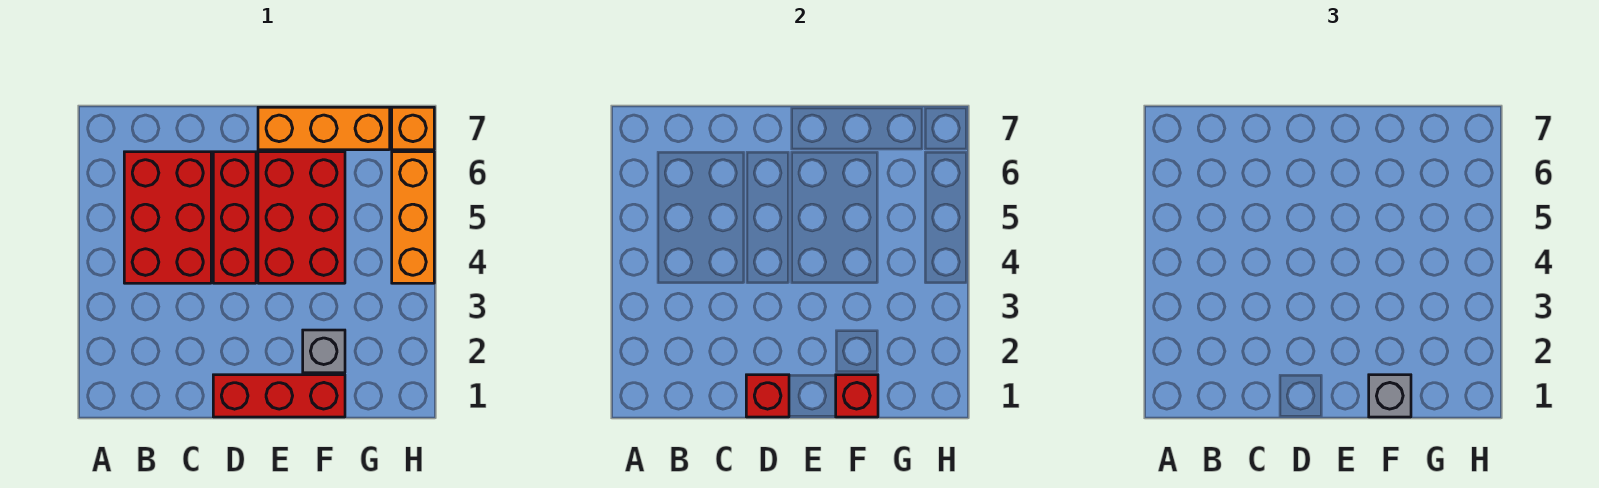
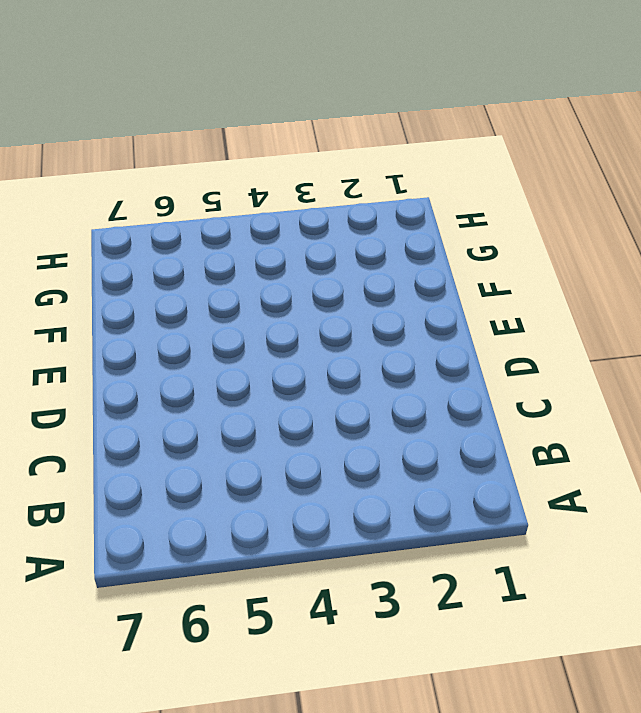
none -> red 2x3 brick [124,152,211,283]
none -> red 1x3 brick [213,375,345,417]

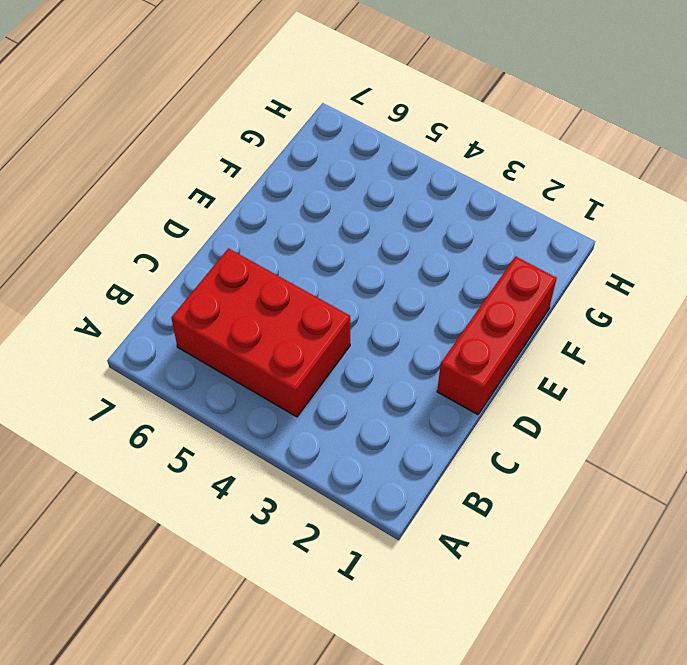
none -> red 1x3 brick [213,152,256,283]
none -> red 2x3 brick [258,152,345,283]

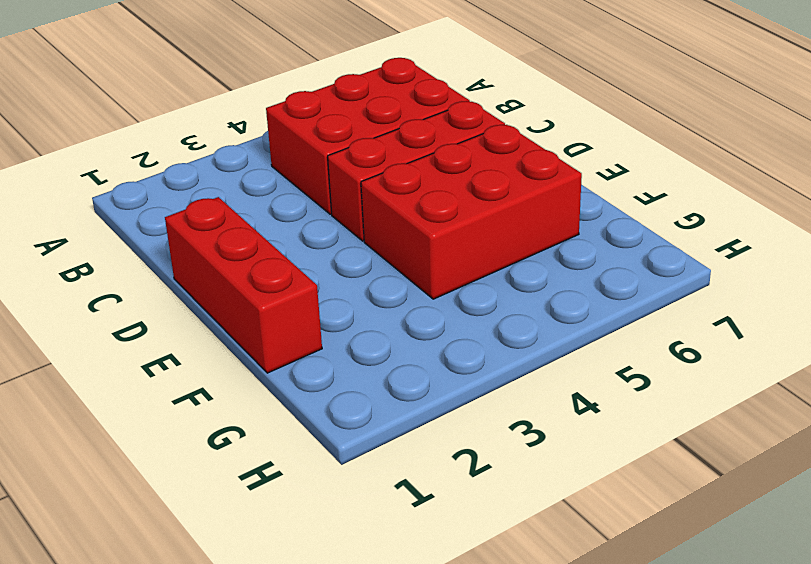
none -> orange 1x3 brick [258,107,390,150]
none -> grey 1x1 brick [303,330,345,373]

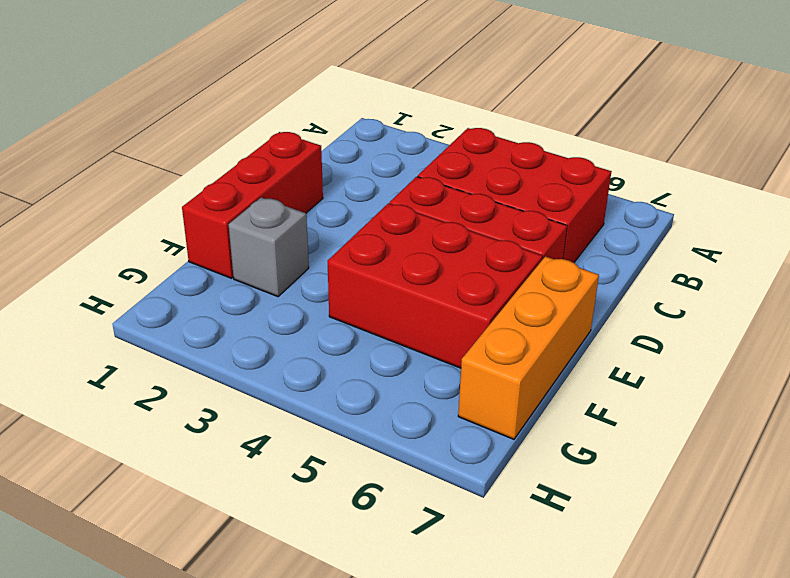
none -> orange 1x3 brick [392,152,434,283]
none -> orange 1x1 brick [392,107,434,150]

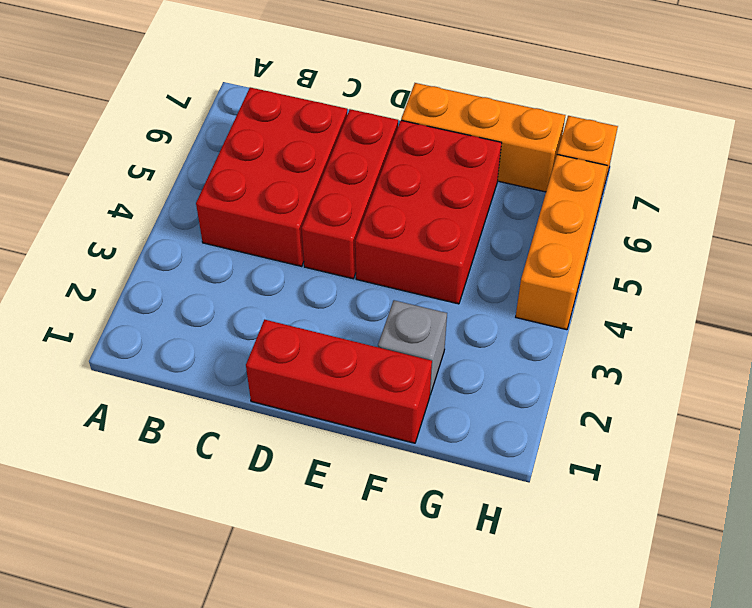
none -> red 1x1 brick [746,375,789,417]
none -> red 1x1 brick [836,375,878,417]

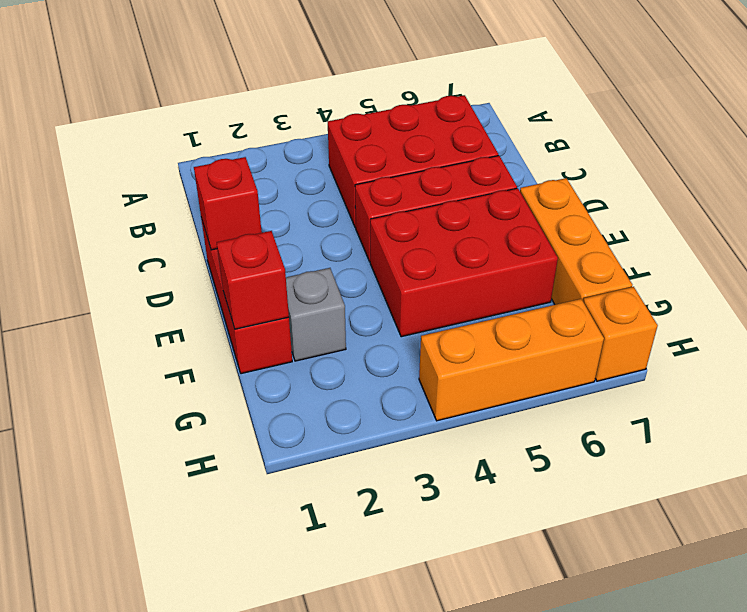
none -> grey 1x1 brick [1369,375,1411,417]

